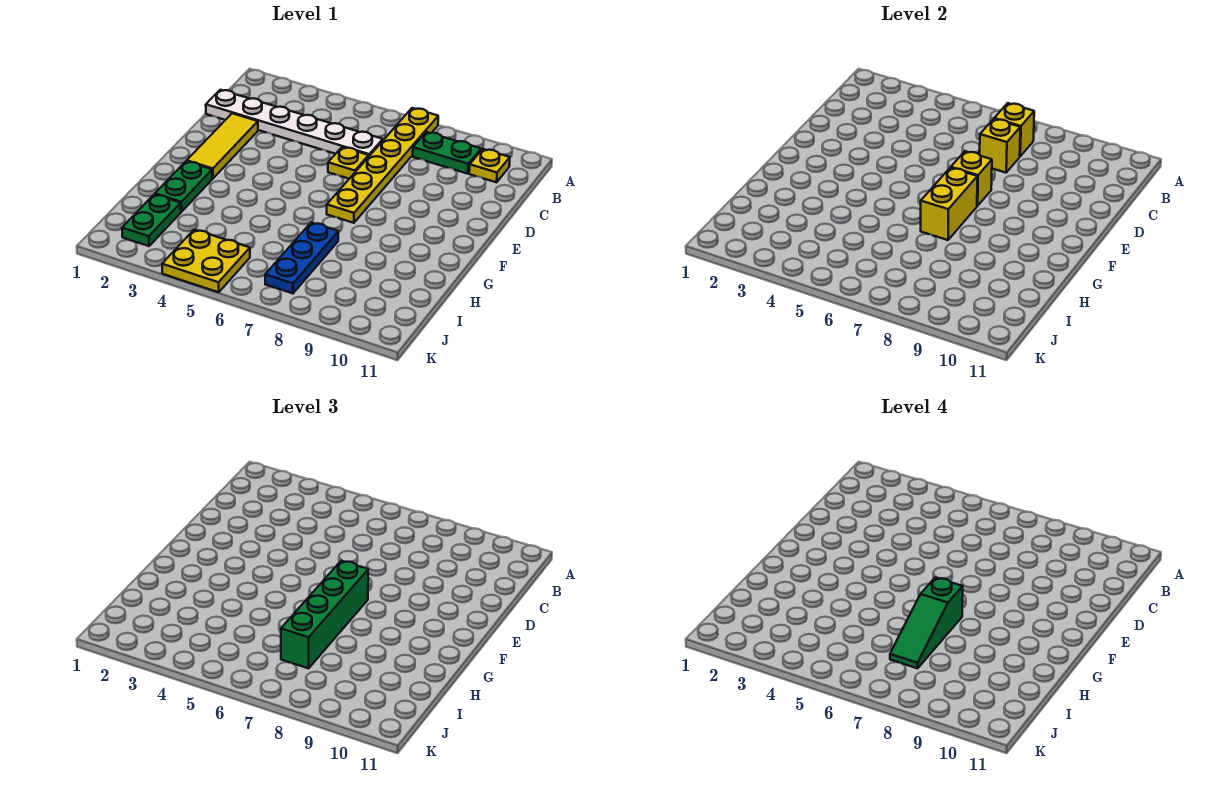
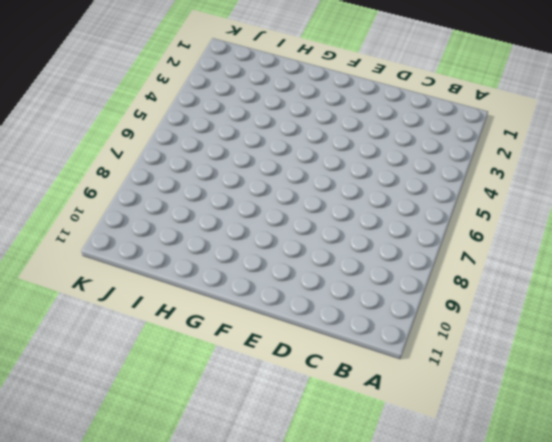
none -> yellow 1x6 plate [327,108,438,223]
none -> green 1x2 plate [413,132,481,174]
none -> yellow 1x1 plate [469,149,510,182]

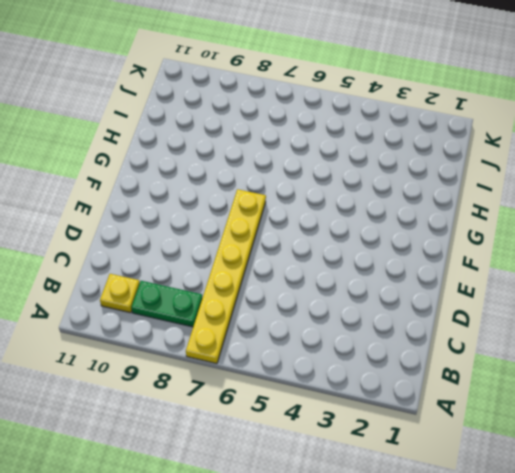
none -> white 1x6 plate [206,90,383,156]
none -> yellow 1x3 tile [187,113,258,178]
none -> yellow 1x1 plate [328,147,369,179]

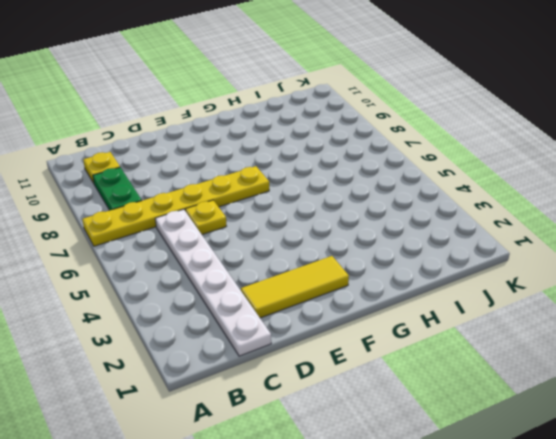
none -> green 1x2 plate [155,161,212,212]
none -> blue 1x3 plate [265,222,339,293]
none -> green 1x2 plate [122,194,181,246]

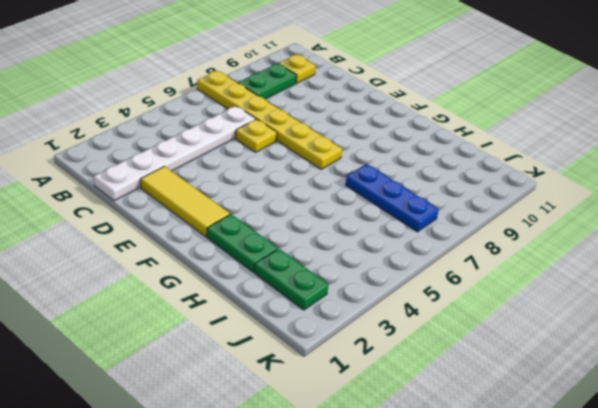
none -> yellow 2x2 plate [162,230,250,292]
none -> yellow 1x1 brick [994,103,1034,156]
none -> yellow 1x1 brick [980,119,1020,173]

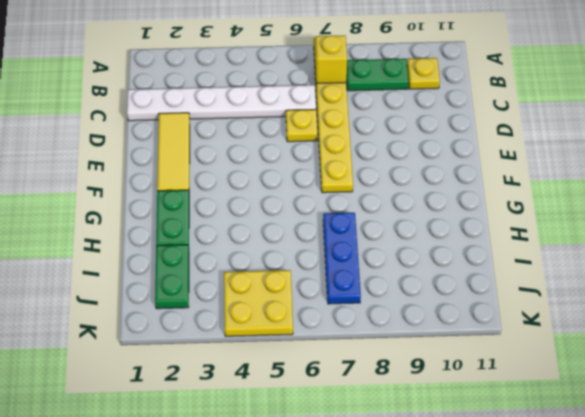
none -> yellow 1x1 brick [980,119,1020,173]
none -> yellow 1x1 brick [951,151,992,206]
none -> yellow 1x2 brick [921,168,977,240]

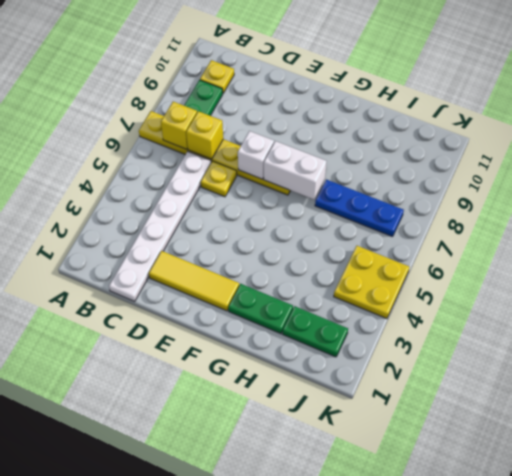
white 1x1 brick [238,131,274,179] -> yellow 1x1 brick [951,151,992,206]
white 1x2 brick [264,141,327,199] -> yellow 1x2 brick [921,168,977,240]
none -> green 1x4 brick [281,561,368,668]
none -> green 1x3 slope [890,577,963,668]

